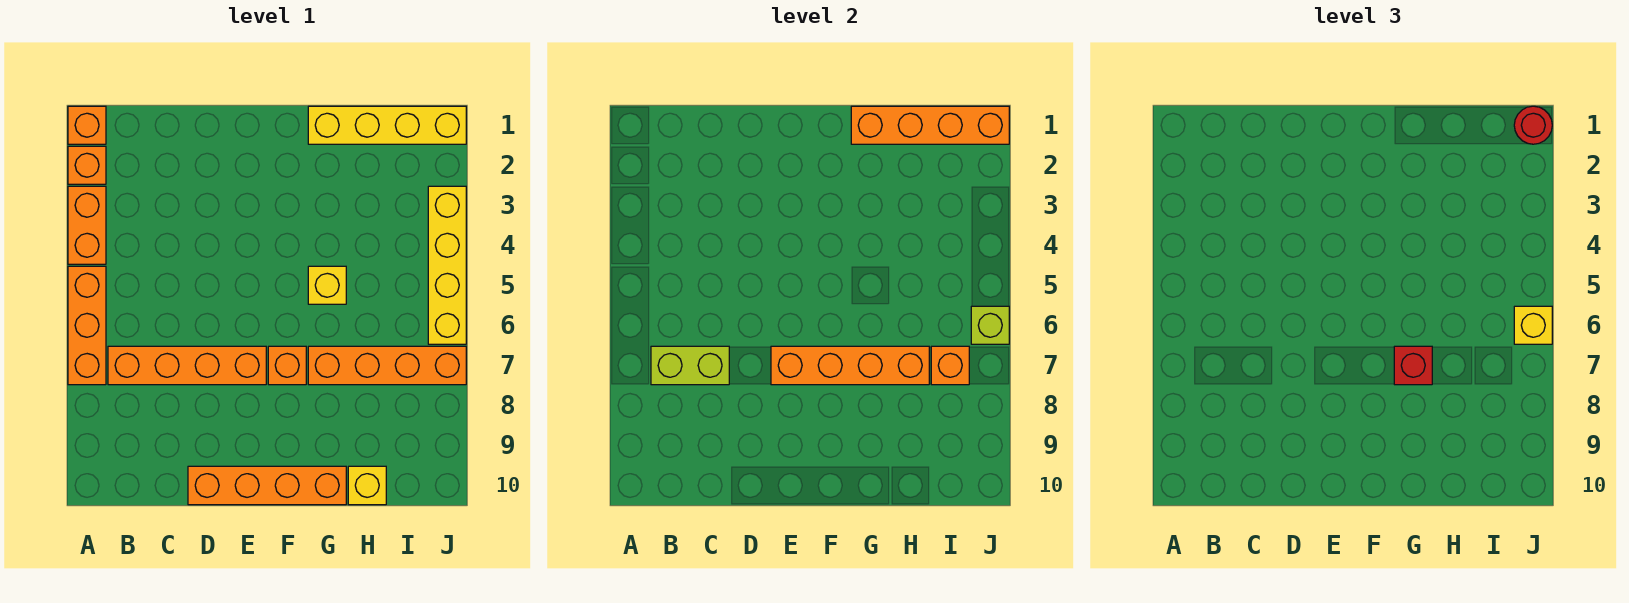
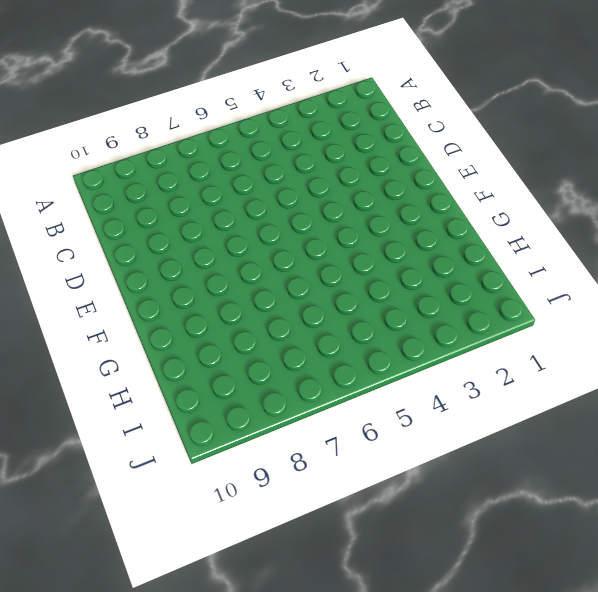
none -> orange 1x1 brick [68,106,106,144]
none -> orange 1x1 brick [68,146,106,184]
none -> orange 1x2 brick [68,186,106,264]

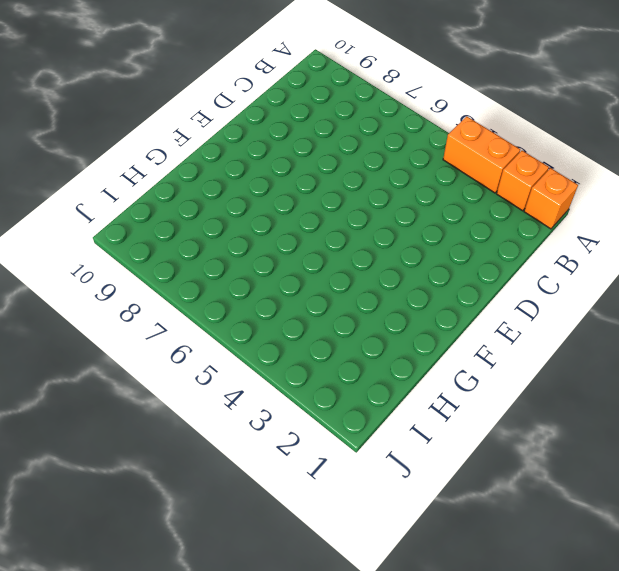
none -> orange 1x3 brick [68,266,106,385]
none -> orange 1x4 brick [108,346,266,385]
none -> orange 1x4 brick [188,466,346,505]

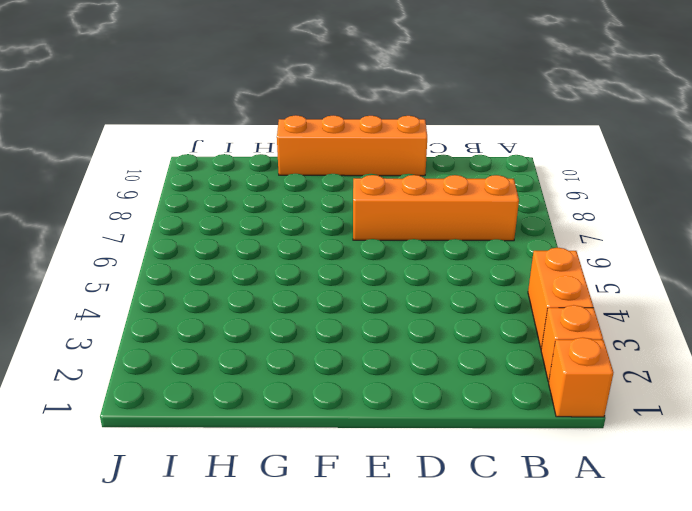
none -> orange 1x3 brick [68,266,106,385]
none -> orange 1x1 brick [268,346,306,385]
none -> yellow 1x4 brick [308,106,466,144]

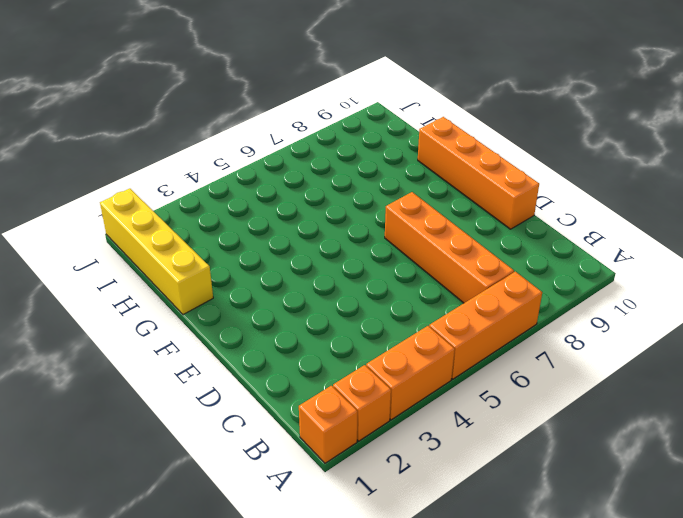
none -> orange 1x1 brick [268,346,306,385]
none -> yellow 1x1 brick [308,266,346,304]
none -> orange 1x4 brick [308,346,466,385]

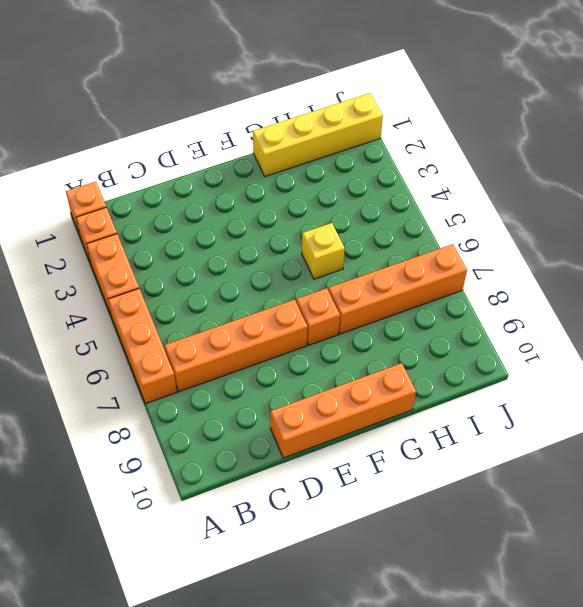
none -> yellow 1x1 brick [348,466,386,505]
none -> yellow 1x4 brick [428,186,466,344]
none -> lime 1x2 brick [651,346,729,385]

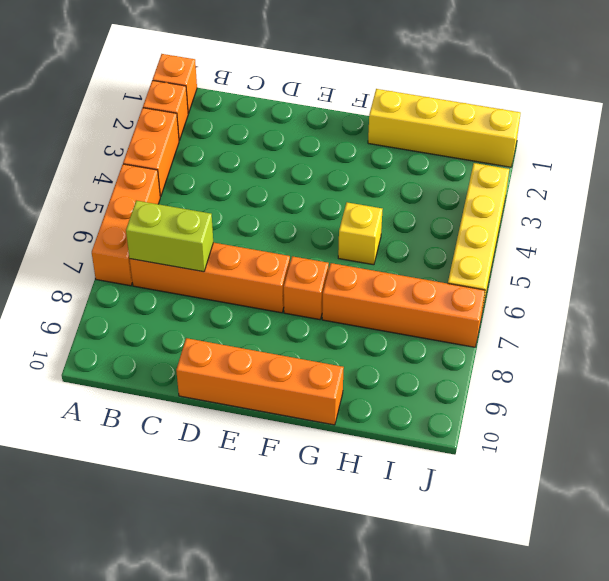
none -> yellow 1x1 brick [348,466,386,505]
none -> orange 1x4 brick [771,346,929,385]
none -> orange 1x4 brick [851,106,1009,144]

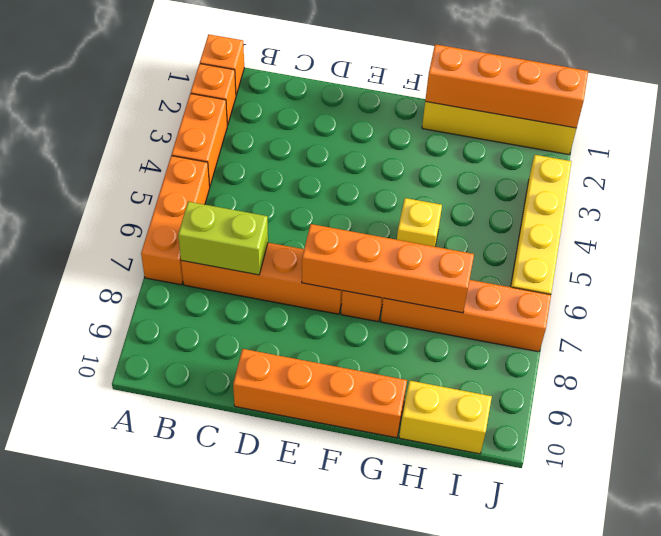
yellow 1x2 brick [399,381,492,454] -> yellow 1x1 brick [348,466,386,505]
none -> orange 1x1 brick [931,346,969,385]
none -> lime 1x1 brick [971,306,1009,344]
none -> red 1x1 brick [1394,346,1432,385]

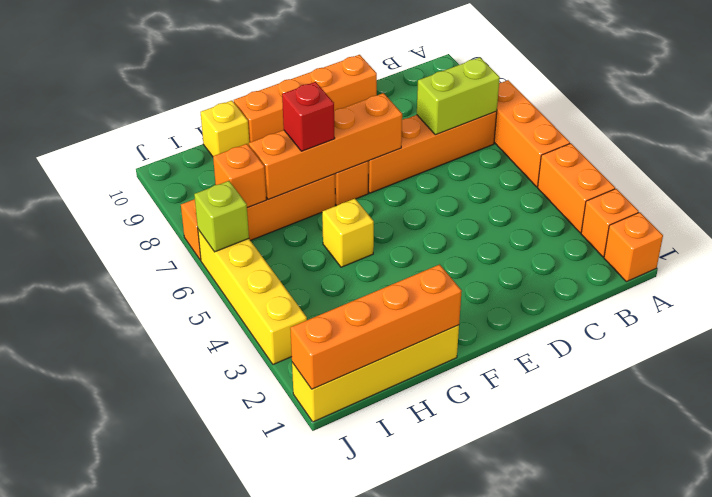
none -> red 1x1 round brick [1514,106,1552,144]
none -> yellow 1x1 brick [1514,306,1552,344]

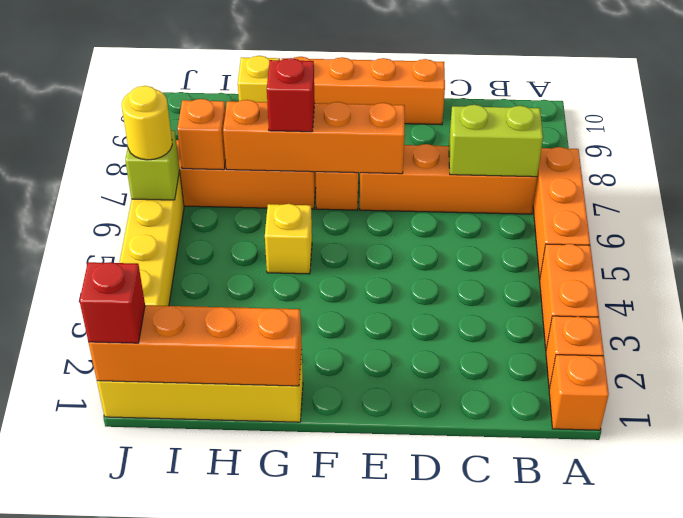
red 1x1 brick [80,262,145,343] -> red 1x1 round brick [1514,106,1552,144]
yellow 1x1 round brick [122,86,172,160] -> yellow 1x1 brick [1514,306,1552,344]

